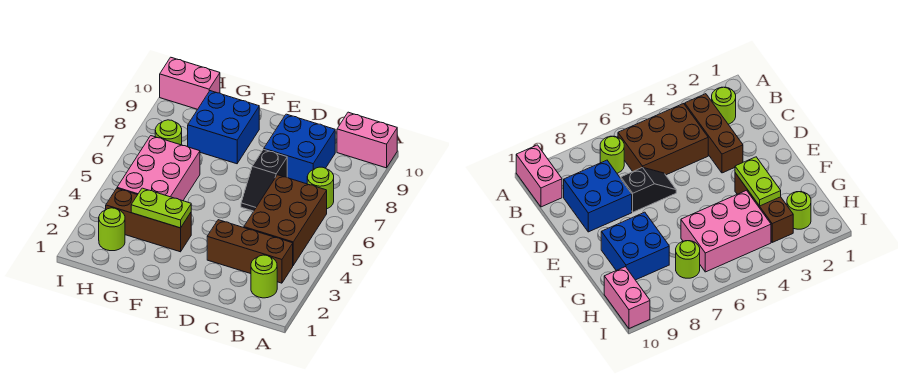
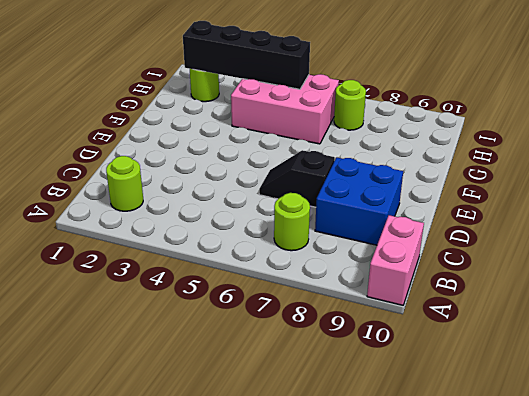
black 1x4 brick [183,21,310,89] -> none
none -> brown 1x3 brick [207,220,293,283]
none -> brown 2x3 brick [244,175,327,265]
none -> brown 1x3 brick [106,189,191,252]

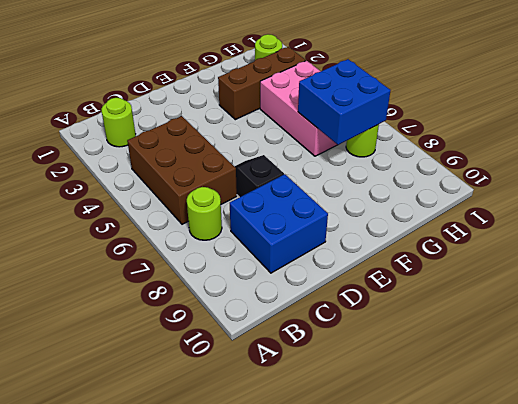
blue 2x2 brick [298,59,391,145] -> blue 2x2 brick moved to [188,91,259,164]
none -> pink 1x2 brick [337,112,397,168]
none -> brown 1x3 brick [207,220,293,283]
none -> pink 1x2 brick [160,57,220,109]

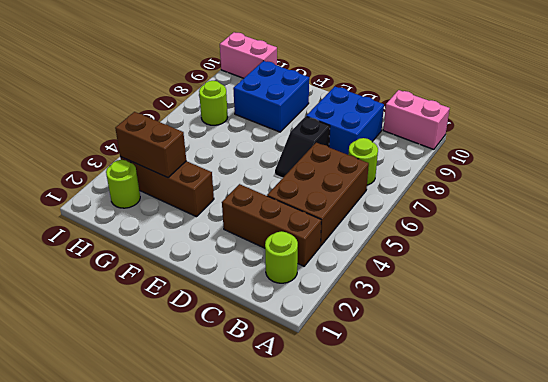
brown 1x2 brick [115,112,186,178] -> lime 1x2 plate [131,188,191,228]
none -> pink 2x3 brick [117,136,200,201]

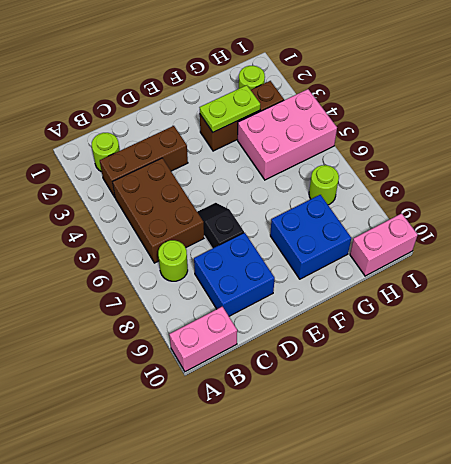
pink 2x3 brick [238,89,337,180] -> pink 2x3 brick turned to [117,136,200,201]

